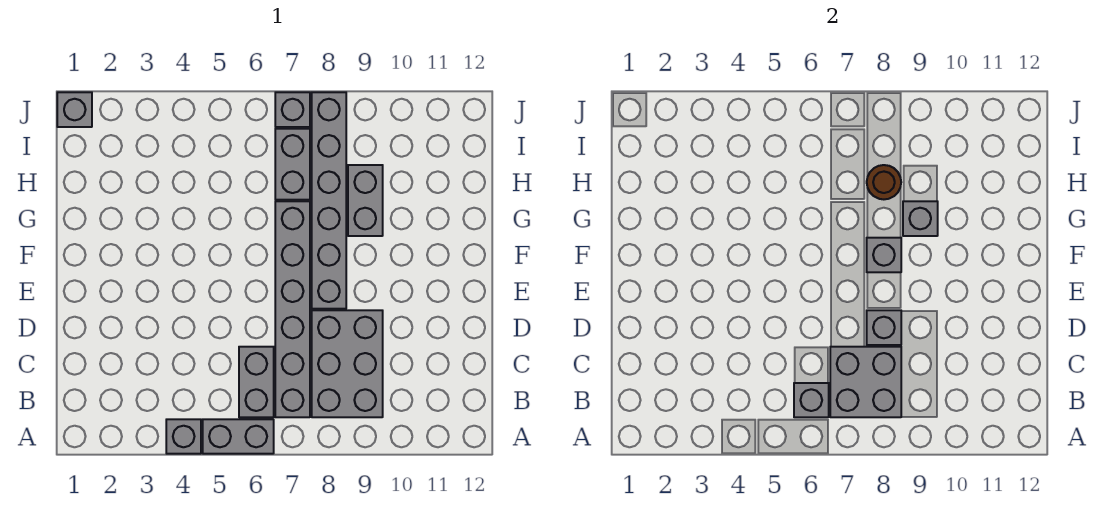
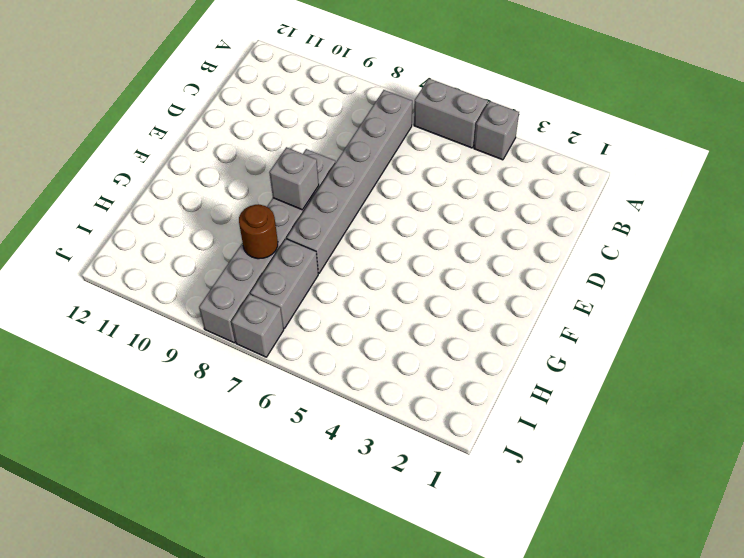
none -> grey 1x2 brick [239,347,274,417]
none -> grey 2x3 brick [312,310,383,417]
none -> grey 1x2 brick [348,165,383,236]

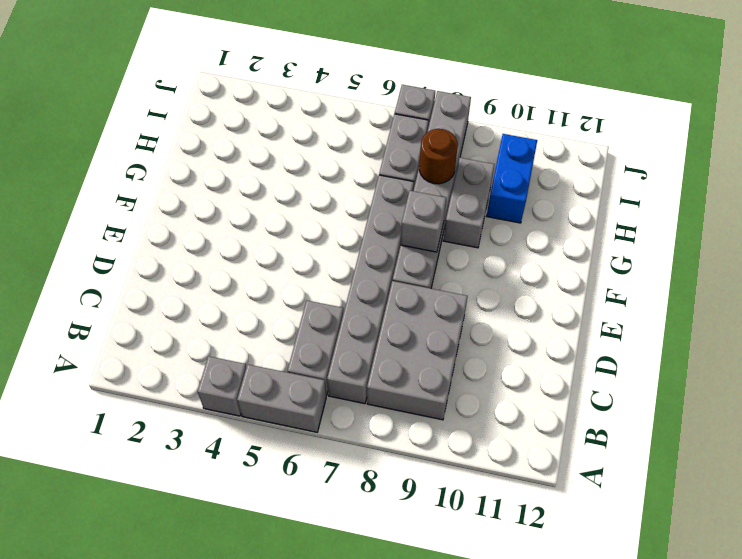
blue 1x2 brick [487,134,537,223] -> none
none -> grey 1x1 brick [57,92,92,127]
none -> grey 1x1 brick [794,383,829,417]
none -> grey 2x2 brick [830,347,901,417]

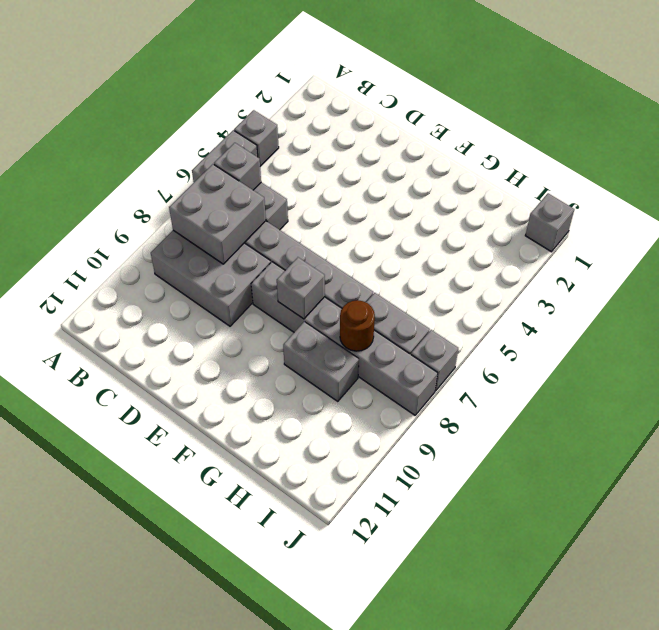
none -> grey 1x1 brick [867,310,901,345]
none -> grey 1x1 brick [903,201,938,236]

